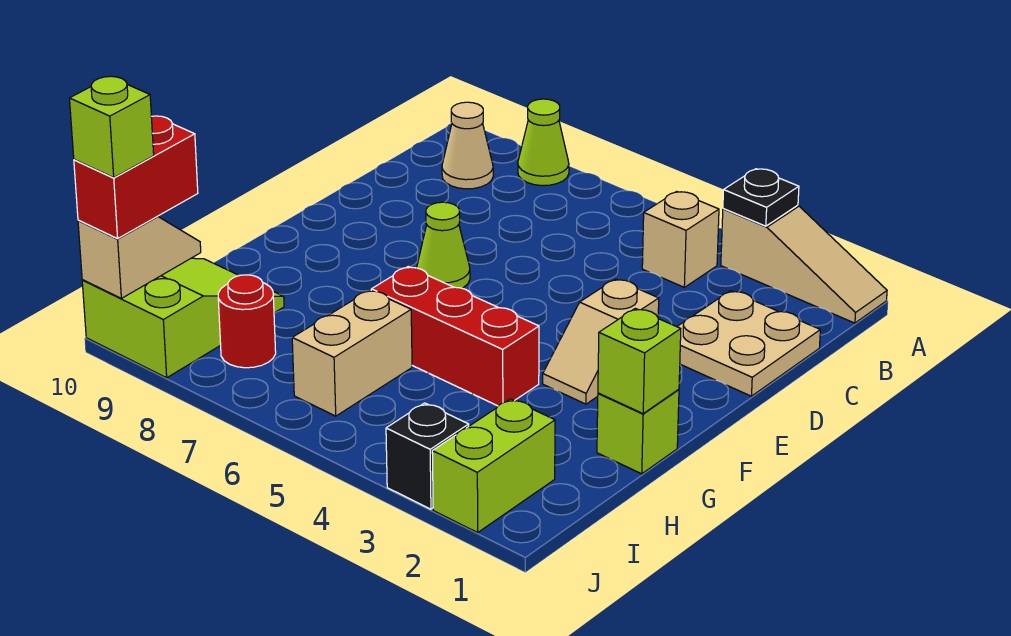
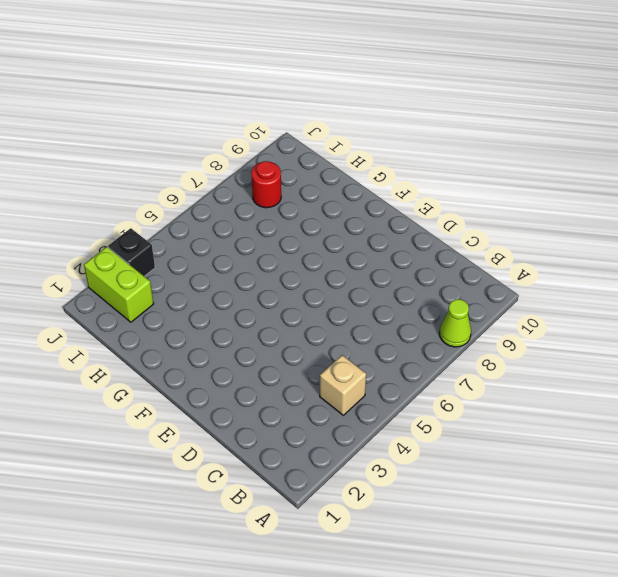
none -> tan 1x3 slope [721,205,887,323]
none -> tan 1x1 cone [442,102,493,189]
none -> tan 2x2 plate [677,291,820,396]

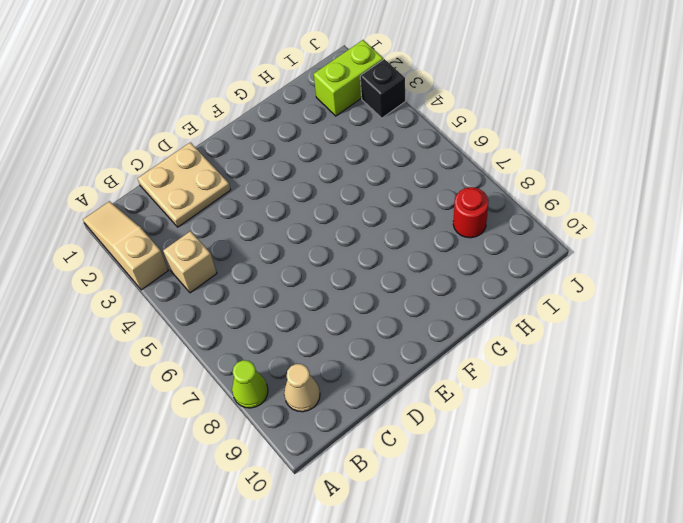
none -> tan 1x2 slope [543,279,659,404]
none -> lime 1x1 cone [417,202,470,288]
none -> lime 1x1 brick [597,390,679,474]

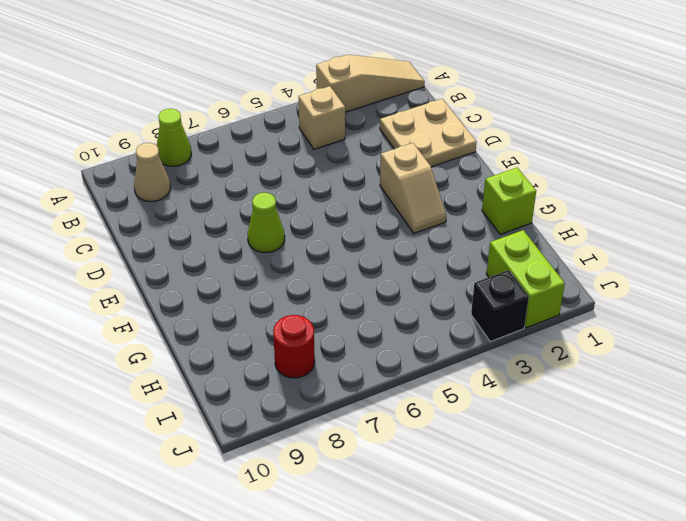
none -> red 1x3 brick [371,267,539,406]
none -> tan 1x2 brick [292,290,412,416]
none -> lime 2x3 slope [82,258,284,378]

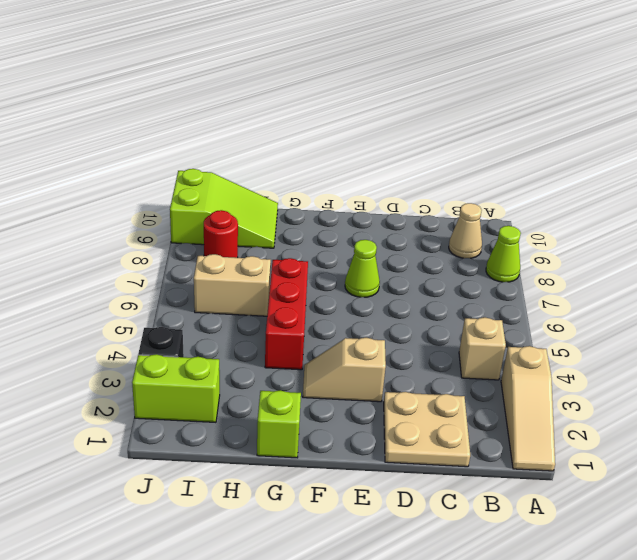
none -> black 1x1 plate [723,169,799,226]
none -> lime 1x1 brick [598,308,681,413]
none -> tan 1x2 slope [78,216,201,298]

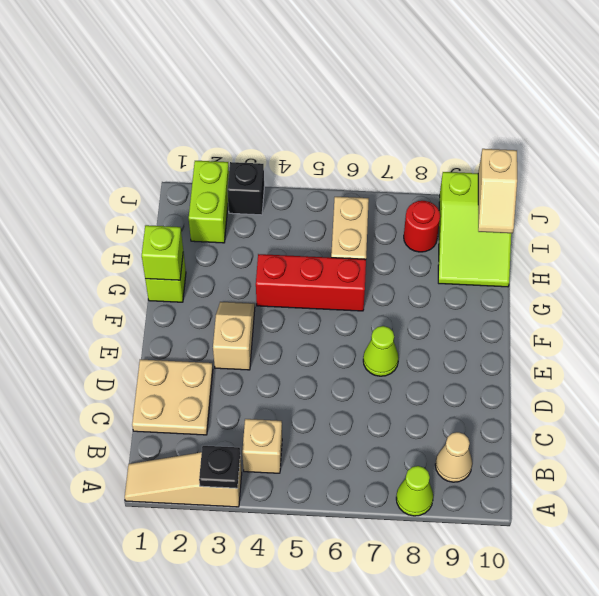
none -> red 1x2 brick [74,116,198,239]
none -> lime 1x1 brick [69,76,154,178]

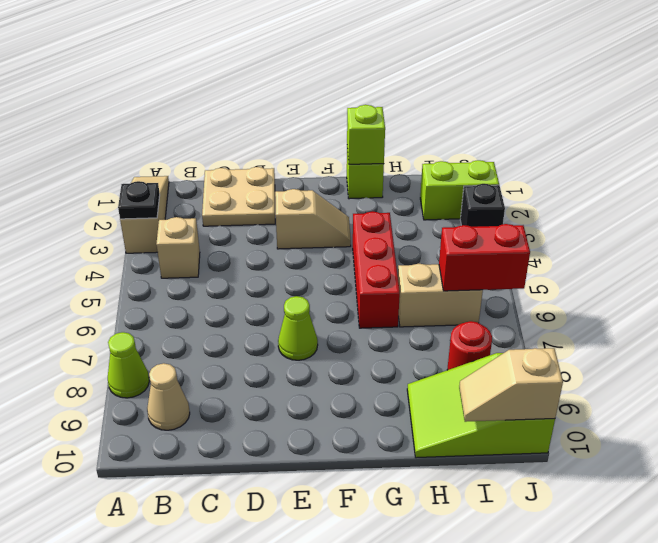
red 1x2 brick [439,224,530,291] -> red 1x2 brick moved to [74,116,198,239]
none -> lime 1x1 brick [69,76,154,178]

